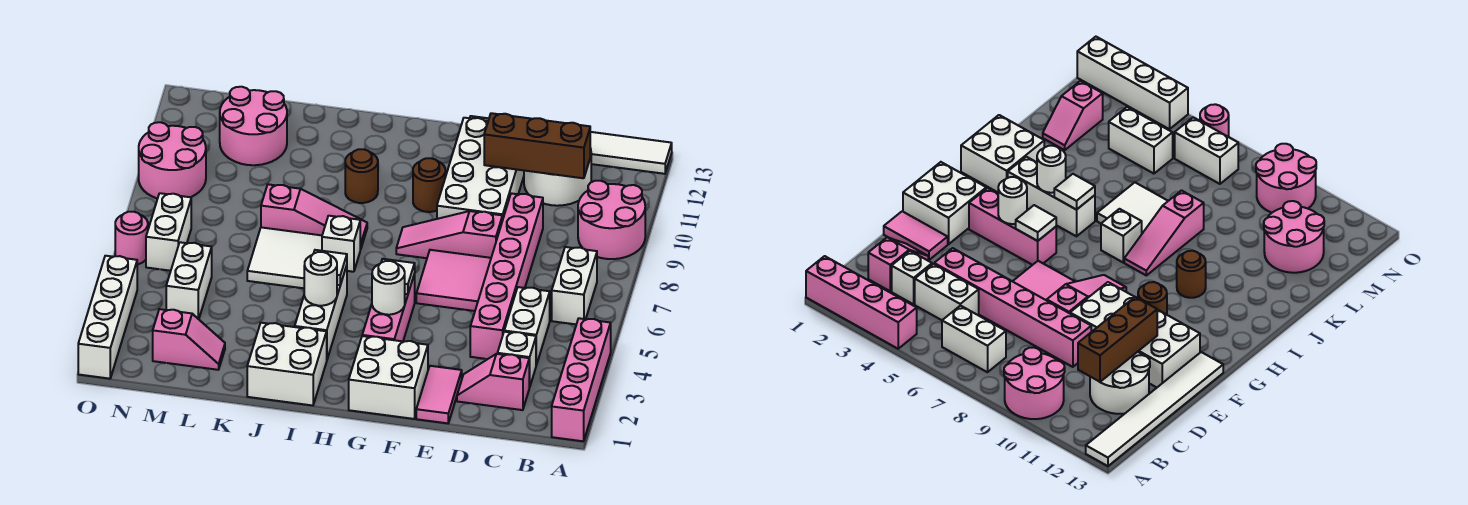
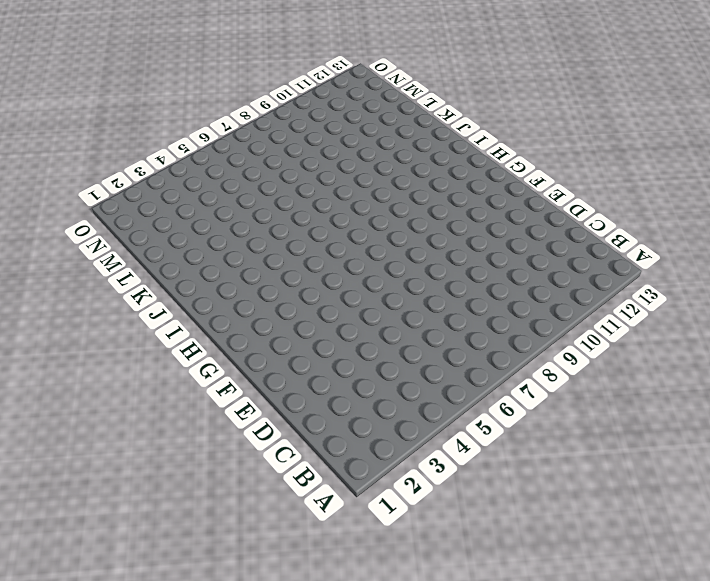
none -> pink 1x4 brick [552,318,611,441]
none -> pink 2x2 round brick [578,181,645,259]
none -> white 1x6 tile [470,116,672,174]
none -> white 1x2 brick [552,247,597,324]

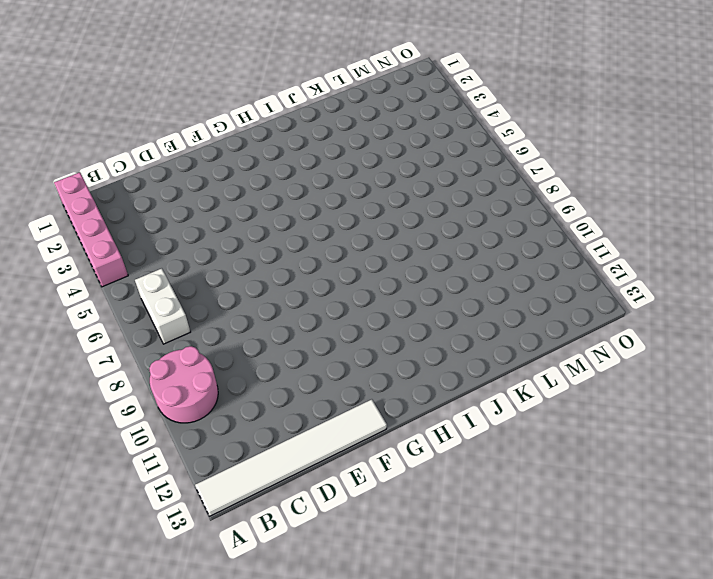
none -> pink 1x2 slope [457,354,529,410]
none -> white 1x1 brick [498,332,536,388]
none -> white 1x2 brick [504,287,550,365]
none -> white 2x2 round brick [524,148,591,206]

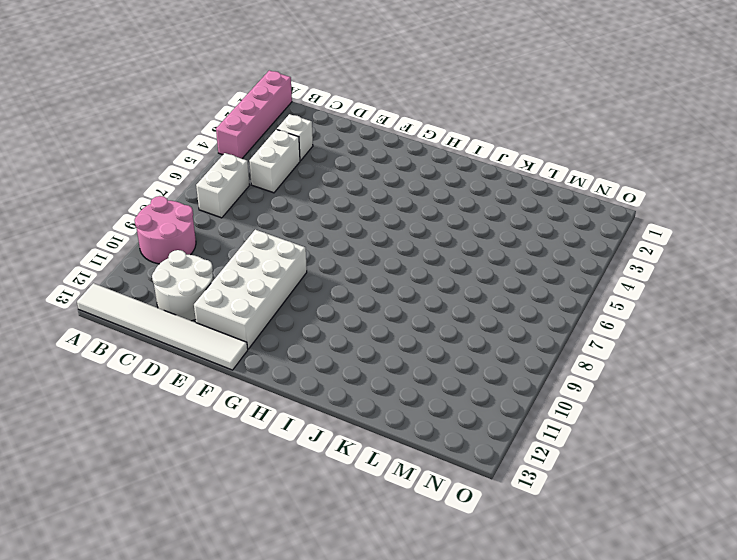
none -> pink 1x2 slope [457,354,529,410]
none -> pink 1x6 brick [470,193,543,359]
none -> pink 1x2 tile [416,366,462,423]
none -> pink 2x2 tile [416,250,491,311]

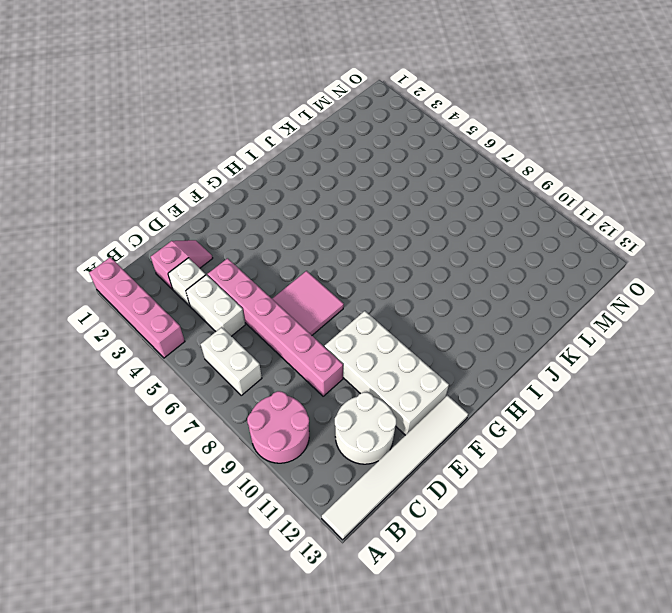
none -> pink 1x2 tile [416,366,462,423]
none -> pink 1x3 slope [396,211,502,258]
none -> white 2x2 brick [349,336,428,419]
none -> pink 1x3 brick [362,274,415,341]

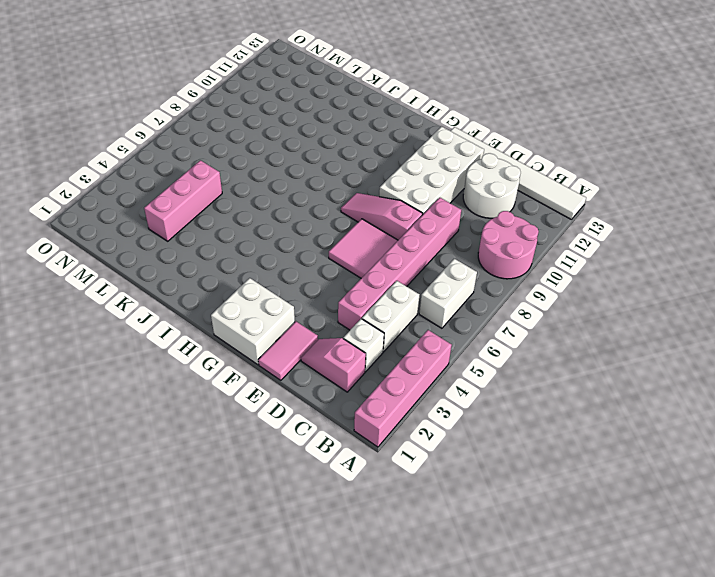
pink 1x3 brick [144,160,222,241] -> pink 1x3 brick moved to [362,274,415,341]
none -> brown 1x1 round brick [413,158,445,212]
none -> white 2x2 brick [247,323,327,406]
none -> white 1x3 brick [295,265,347,359]
none -> white 1x1 brick [322,216,360,272]

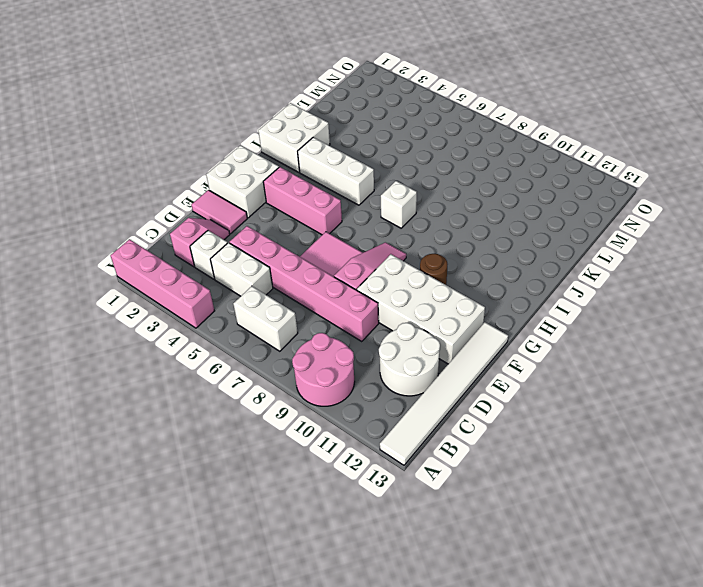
none -> pink 1x3 slope [261,184,367,249]
none -> brown 1x1 round brick [345,149,378,203]
none -> white 2x2 tile [247,227,322,288]
none -> pink 1x2 slope [153,309,225,370]

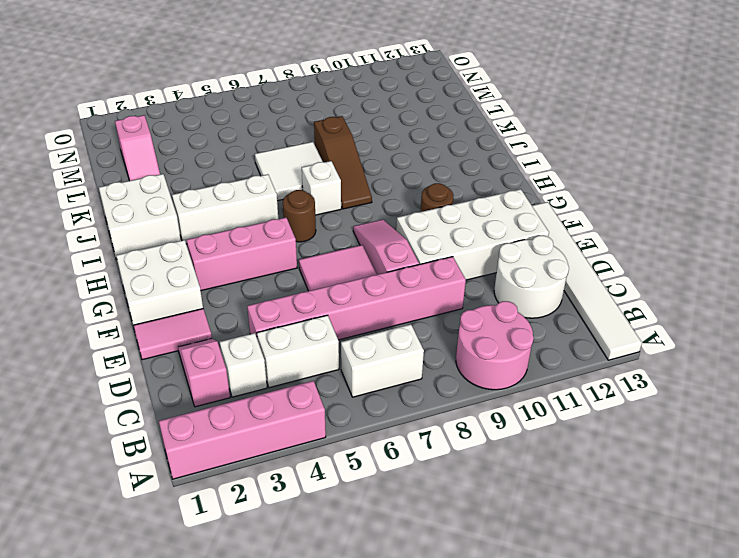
brown 1x1 round brick [283,190,316,242] -> brown 1x1 round brick moved to [345,149,378,203]
brown 1x3 slope [314,116,372,209] -> pink 1x3 slope [261,184,367,249]
none -> pink 2x2 round brick [220,87,287,165]
none -> white 1x2 brick [166,242,212,319]
none -> white 1x2 brick [146,193,191,271]
none -> pink 2x2 round brick [139,122,206,199]

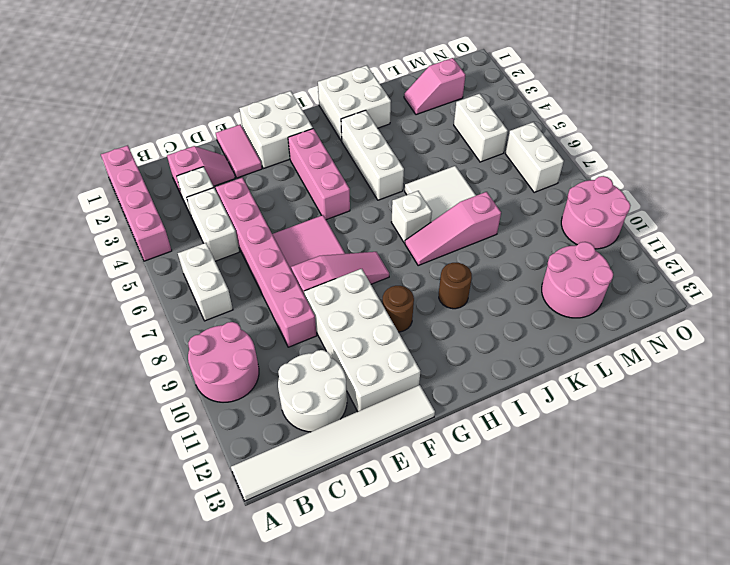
none -> white 1x4 brick [78,256,137,379]
none -> pink 1x1 round brick [115,212,148,265]
none -> brown 1x3 brick [484,113,590,178]
none -> white 1x1 round brick [372,261,405,315]

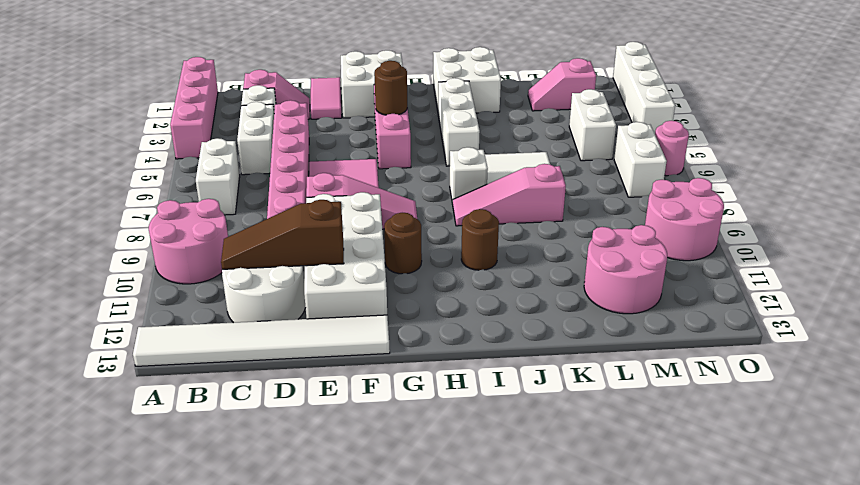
brown 1x3 slope [221,200,344,269] -> brown 1x3 brick [484,113,590,178]
brown 1x1 round brick [374,61,407,115] -> white 1x1 round brick [372,261,405,315]
none -> white 1x1 tile [381,259,415,294]
none -> white 1x1 round brick [304,252,337,306]
none -> white 1x1 tile [314,250,347,285]

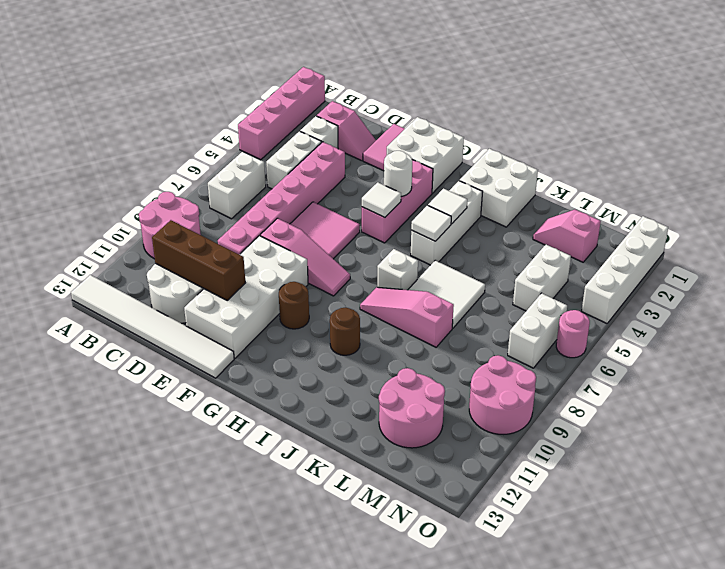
white 1x1 tile [428,189,467,224] -> white 1x1 round brick [304,252,337,306]

